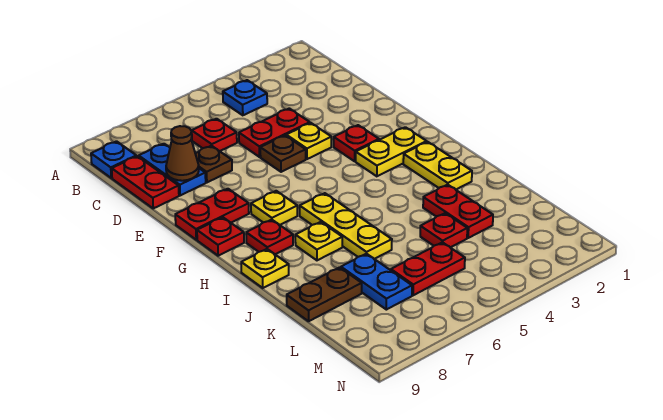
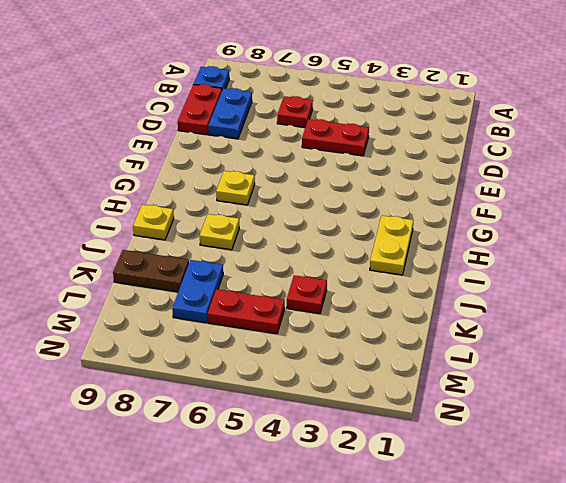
none -> blue 1x1 plate [223,80,267,115]
none -> brown 1x1 plate [195,146,232,182]
none -> yellow 1x1 plate [286,123,331,159]

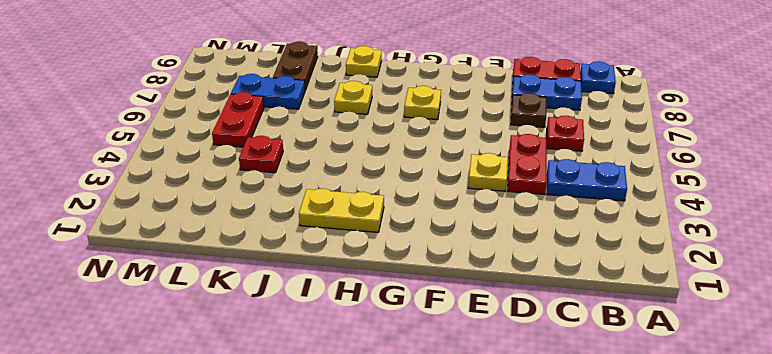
blue 1x2 plate [547,159,627,201] -> blue 1x1 plate [223,80,267,115]
none -> brown 1x1 plate [260,136,306,172]
none -> red 1x1 plate [334,125,379,161]
none -> red 1x2 plate [175,189,249,240]

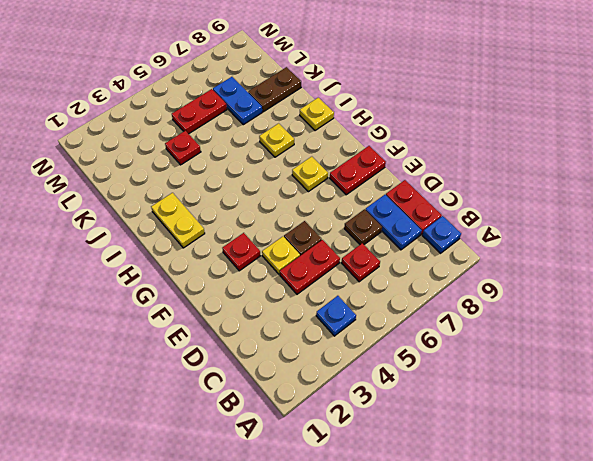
none -> yellow 1x2 plate [356,127,427,176]
none -> red 1x1 plate [197,217,244,256]
none -> yellow 1x3 plate [300,193,392,259]

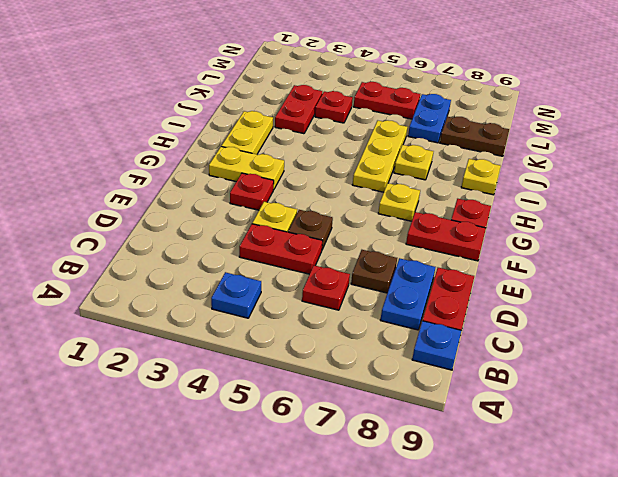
none -> red 1x1 plate [246,220,293,254]
none -> brown 1x1 cone [166,126,199,181]

